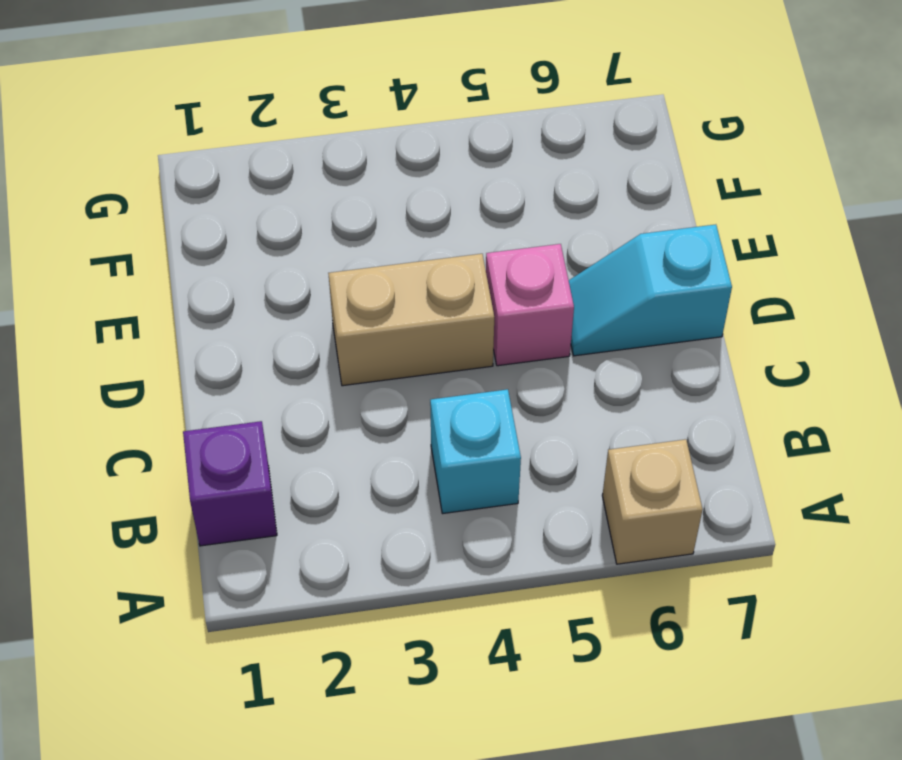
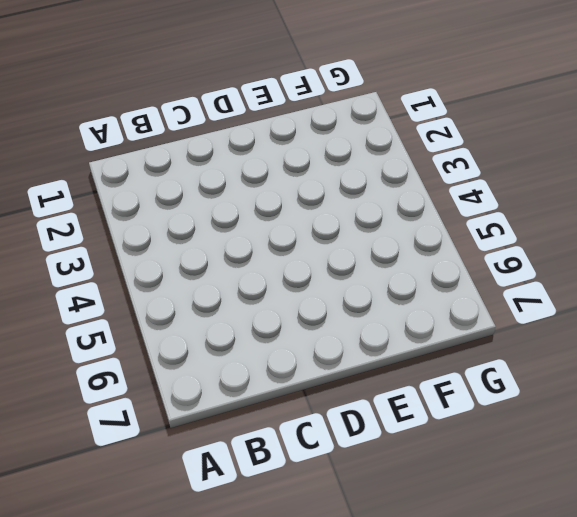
none -> tan 1x1 brick [602,439,703,564]
none -> purple 1x1 brick [183,421,277,546]

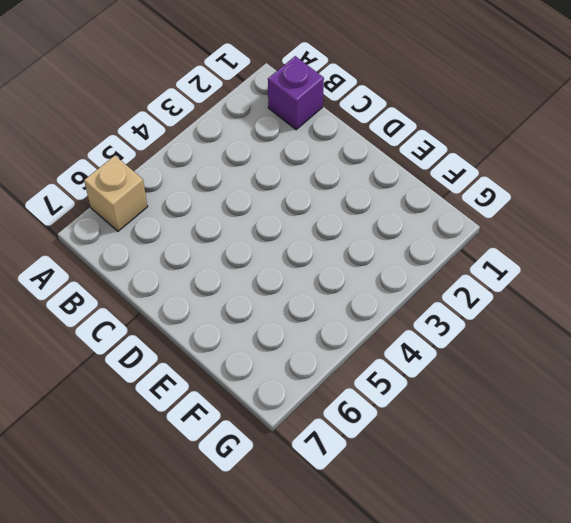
none -> cyan 1x1 brick [430,389,521,514]
none -> tan 1x2 brick [328,254,494,386]

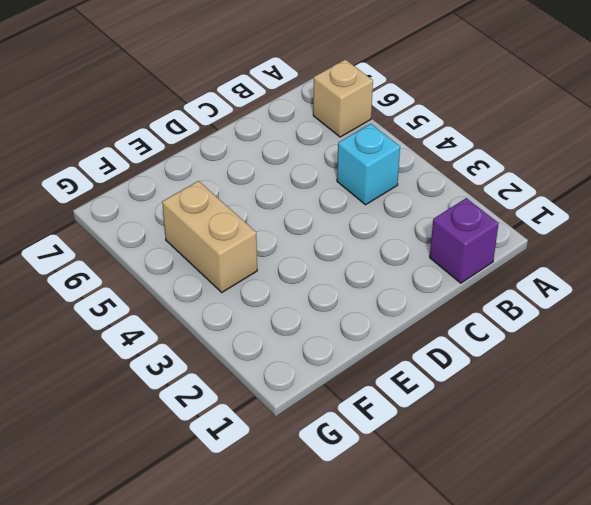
tan 1x2 brick [162,181,257,292] -> tan 1x2 brick moved to [328,254,494,386]
none -> pink 1x1 brick [486,244,574,366]
none -> cyan 1x2 slope [569,225,732,356]

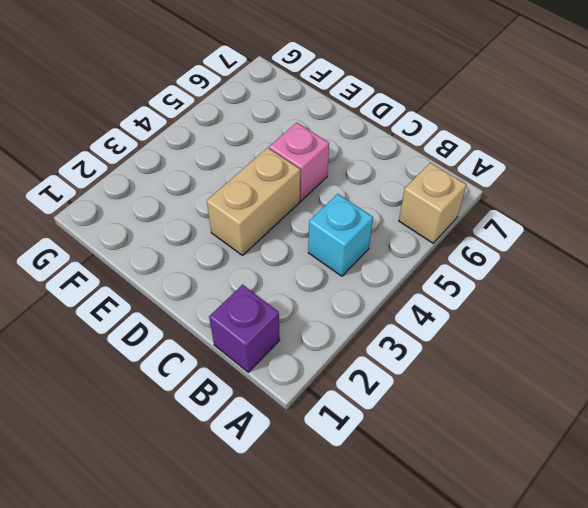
none -> cyan 1x2 slope [569,225,732,356]

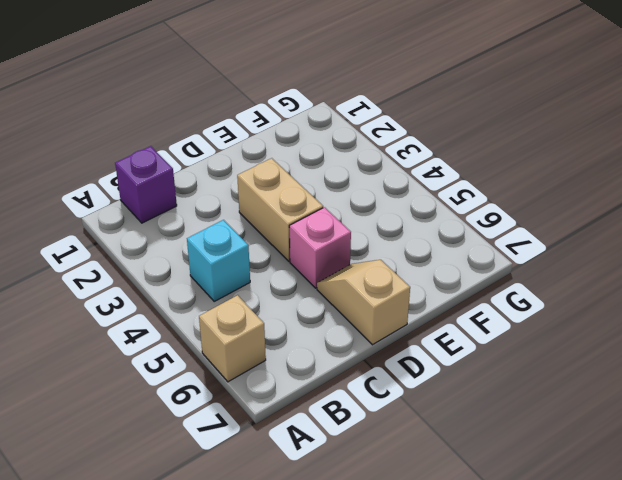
tan 1x2 slope [317,260,410,345] -> cyan 1x2 slope [569,225,732,356]

